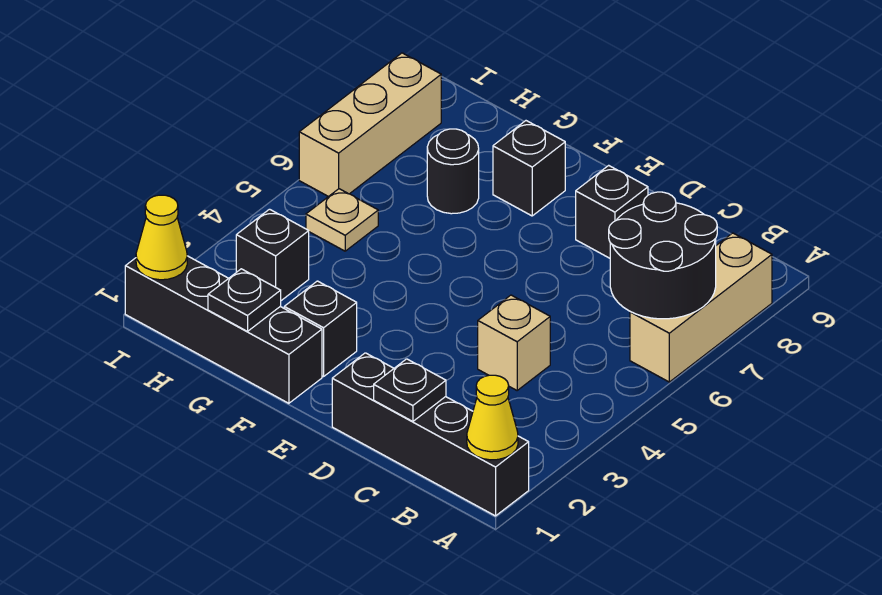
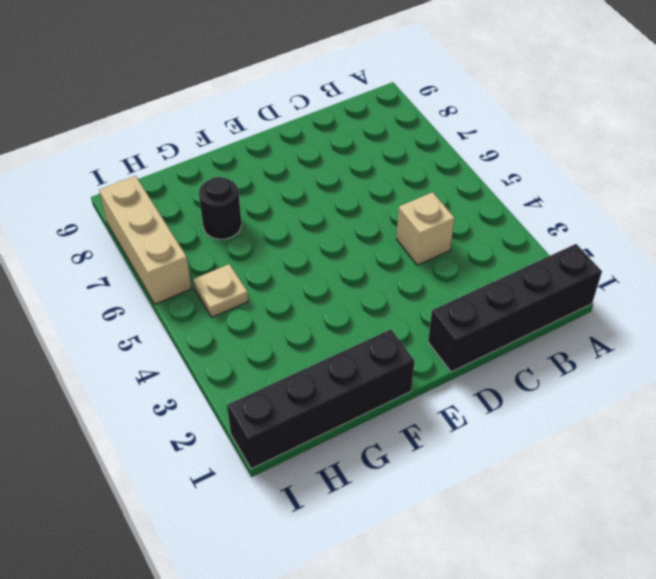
none -> tan 1x3 brick [630,233,772,382]
none -> black 1x1 brick [576,165,648,258]
none -> black 1x1 brick [284,281,357,377]

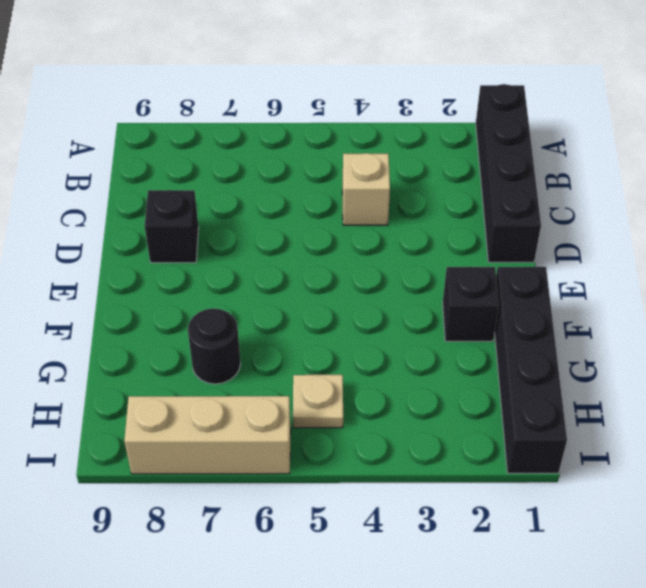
none -> tan 1x3 brick [630,233,772,382]
none -> black 1x1 brick [493,121,565,216]
none -> black 1x1 brick [236,209,309,301]

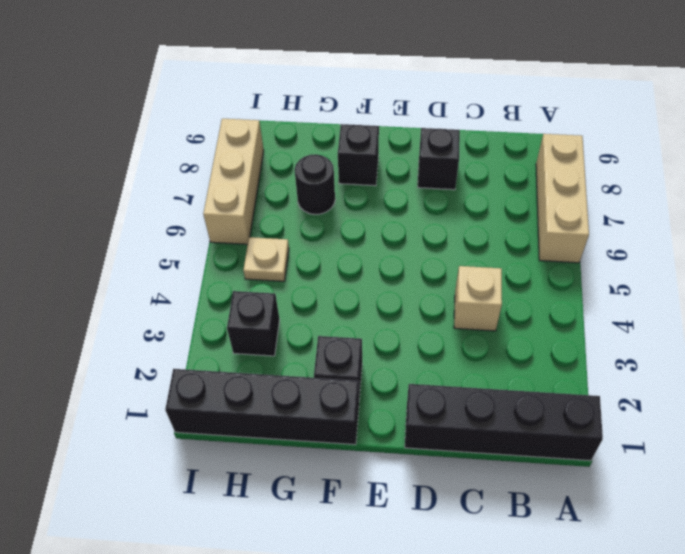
none -> yellow 1x1 cone [467,375,518,460]
none -> black 2x2 round brick [609,192,717,319]
none -> black 1x1 plate [374,359,446,421]

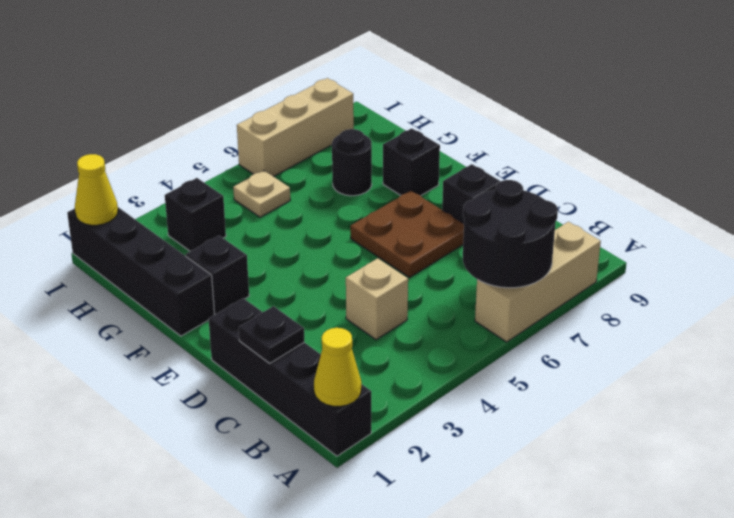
brown 2x2 plate [350,191,464,278] -> none
none -> black 1x1 plate [208,269,281,331]

